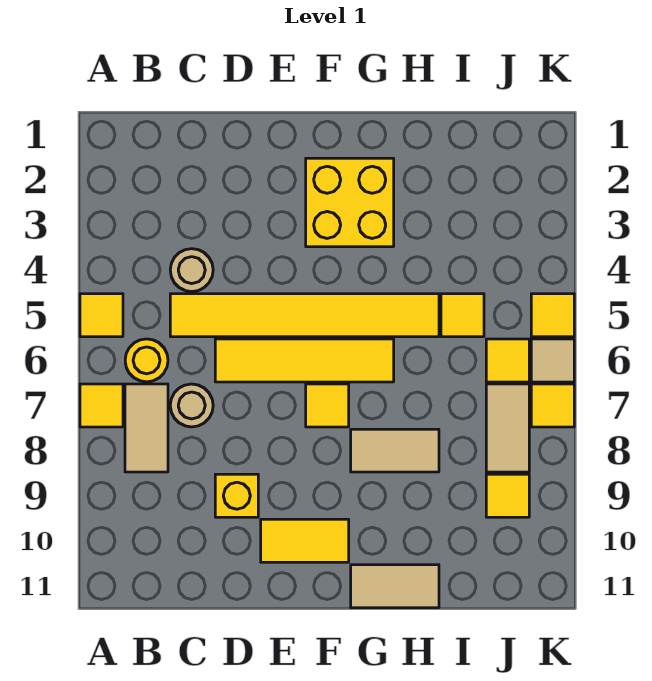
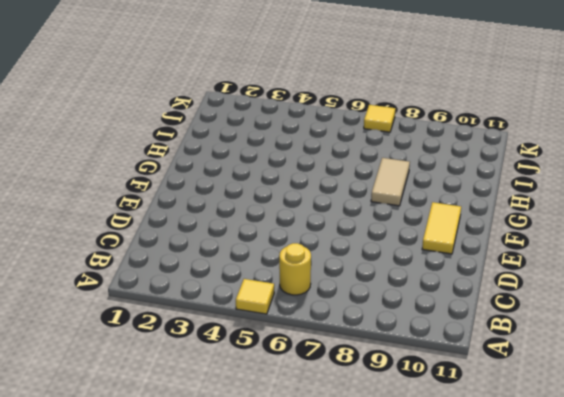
none -> yellow 1x1 tile [80,384,123,427]
none -> tan 1x2 tile [125,384,168,472]
none -> tan 1x1 round brick [170,249,213,292]

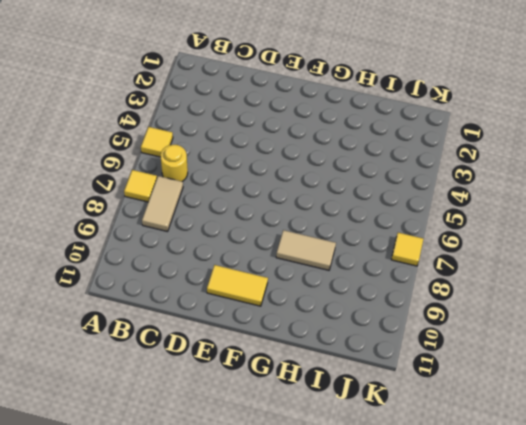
none -> tan 1x1 round brick [170,249,213,292]
none -> yellow 1x6 tile [170,294,439,337]
none -> tan 1x1 round brick [170,384,213,427]

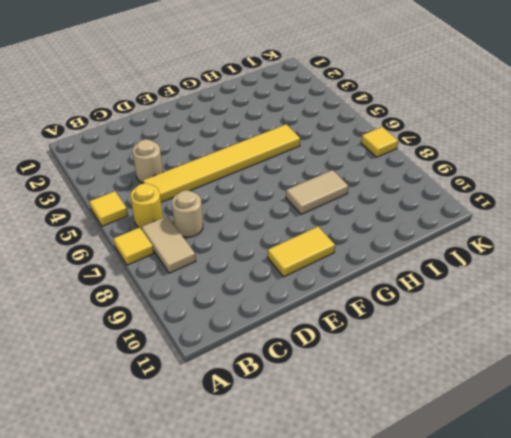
none -> yellow 1x4 tile [215,339,394,382]
none -> yellow 1x1 brick [215,474,258,517]
none -> yellow 2x2 brick [306,158,394,247]

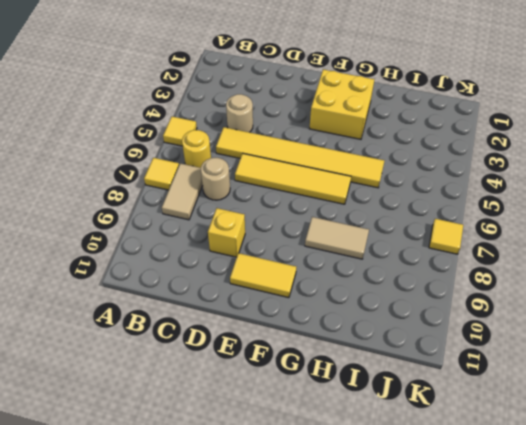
none -> yellow 1x1 tile [306,384,349,427]
none -> tan 1x2 tile [351,565,439,608]
none -> yellow 1x1 tile [441,294,484,337]

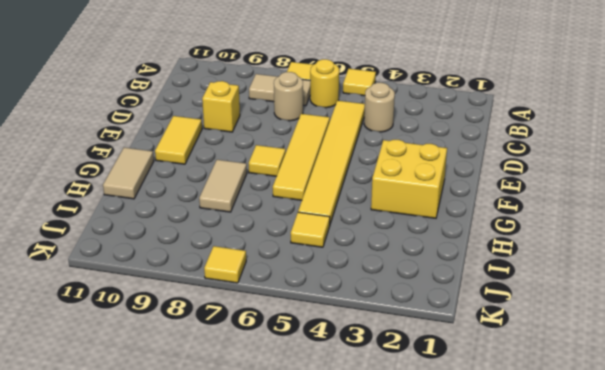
none -> yellow 1x1 tile [486,339,529,382]
none -> tan 1x2 tile [486,384,529,472]
none -> yellow 1x1 tile [486,474,529,517]

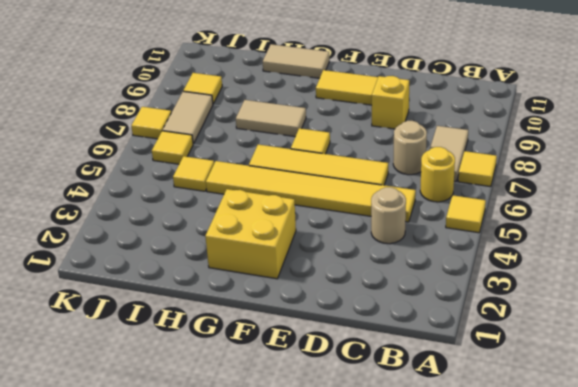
none -> yellow 1x1 tile [531,294,574,337]
none -> tan 1x1 tile [531,339,574,382]

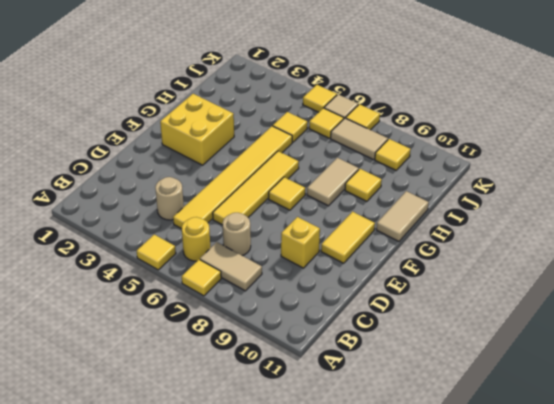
yellow 1x1 tile [345,169,382,201] -> none

